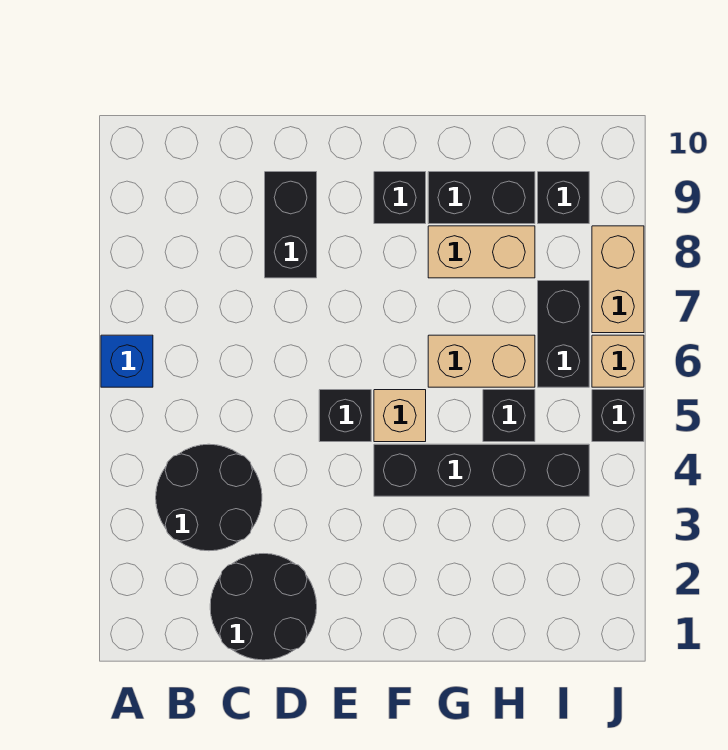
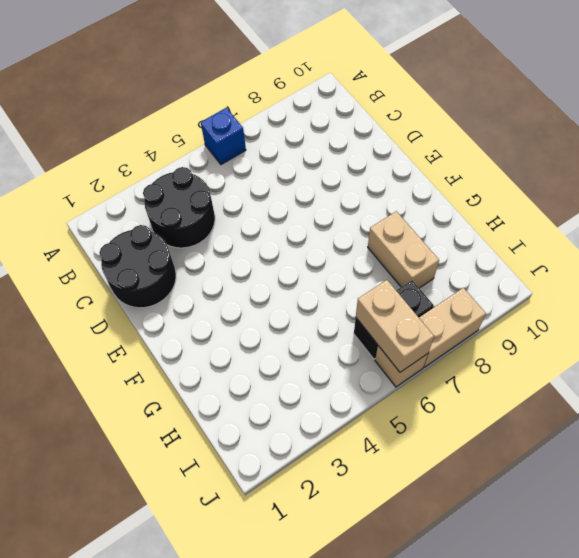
tan 1x2 brick [356,280,434,372] -> tan 1x2 brick moved to [428,335,535,387]
none -> black 1x2 brick [265,172,317,278]
none -> black 1x1 brick [319,390,371,442]
none -> black 1x4 brick [374,444,589,496]

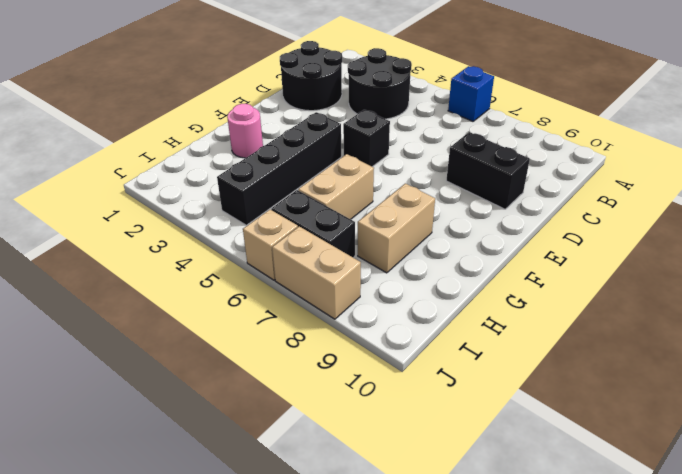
pink 1x1 round brick [227,104,263,158] -> none
none -> tan 1x1 brick [374,390,426,442]
none -> black 1x1 brick [374,172,426,224]
none -> black 1x2 brick [428,172,535,224]

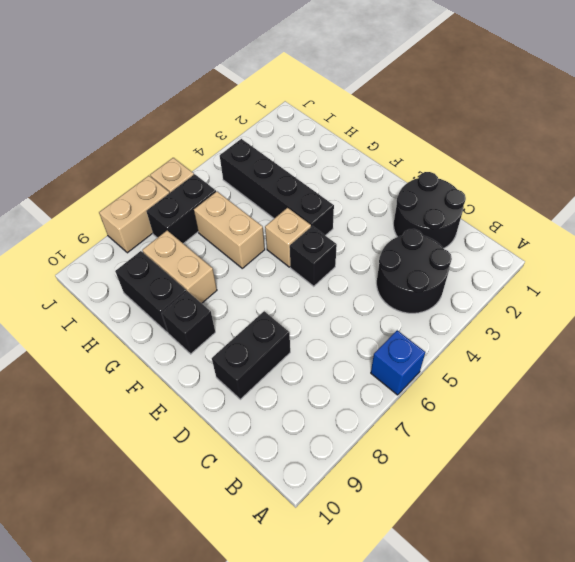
none -> black 1x1 brick [483,390,535,442]
none -> black 1x1 brick [538,172,589,224]
none -> black 1x1 brick [592,390,644,442]

